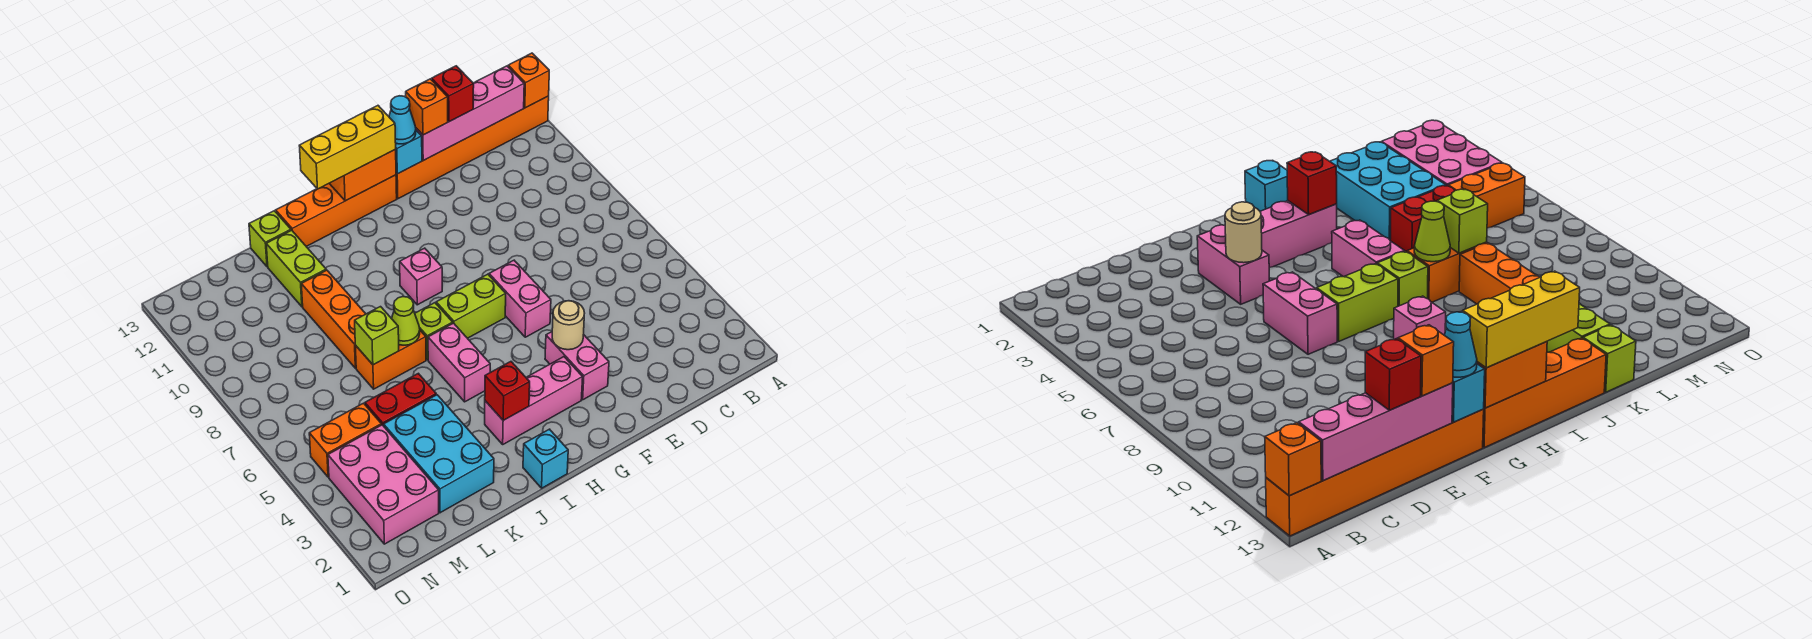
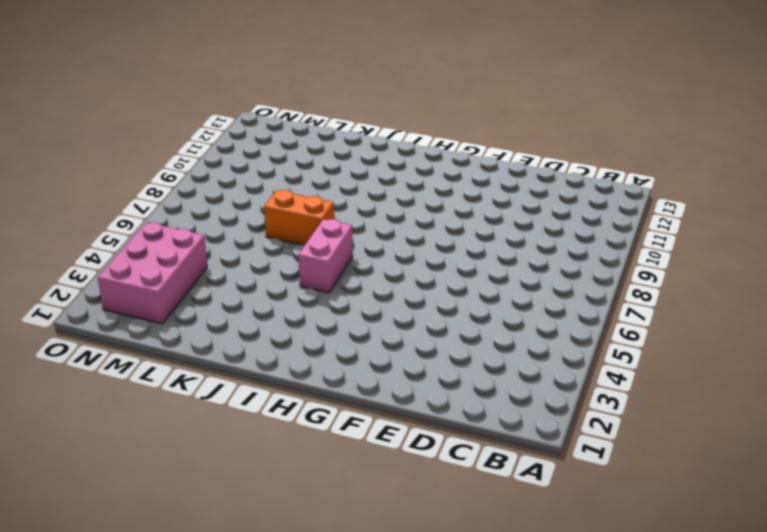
none -> orange 1x6 brick [396,96,549,199]
none -> pink 1x2 brick [545,332,609,400]
none -> pink 1x2 brick [489,260,551,337]
none -> pink 1x3 brick [485,357,583,444]

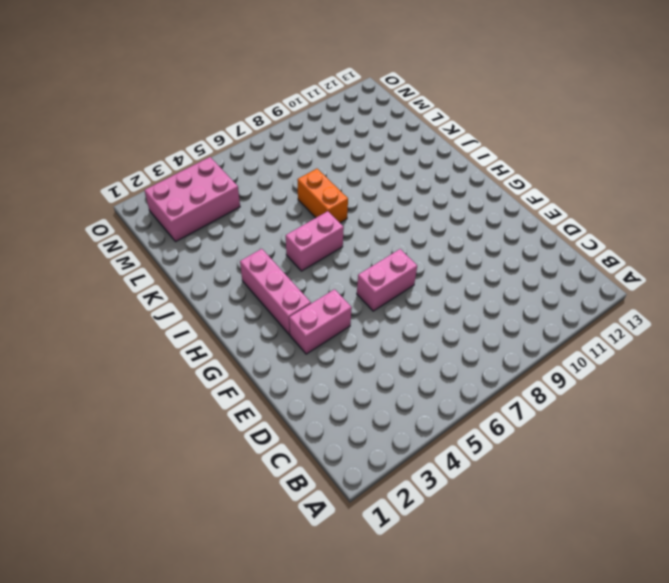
none -> orange 1x6 brick [396,96,549,199]
none -> lime 1x2 brick [436,274,506,338]
none -> orange 1x4 brick [276,175,397,246]
none -> pink 1x1 brick [400,248,442,305]

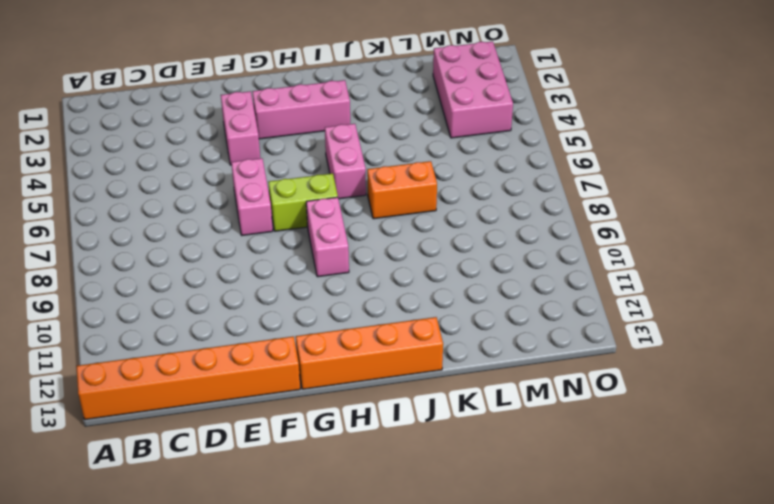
pink 1x2 brick [306,197,349,277] -> pink 1x1 brick [400,248,442,305]
none -> cyan 1x1 brick [523,429,568,488]
none -> lime 1x1 brick [415,303,453,360]
none -> cyan 2x3 brick [384,395,494,513]
none -> red 1x2 brick [365,373,436,426]

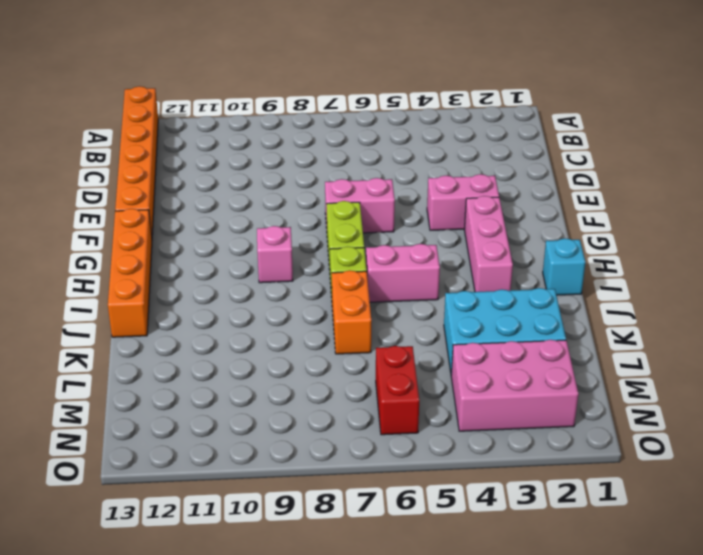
red 1x2 brick [376,346,419,435] -> red 1x2 brick moved to [365,373,436,426]
none -> orange 1x3 brick [301,270,365,368]
none -> lime 1x2 brick [266,230,326,307]
none -> lime 1x1 brick [249,211,291,267]
none -> orange 1x2 brick [309,403,381,477]

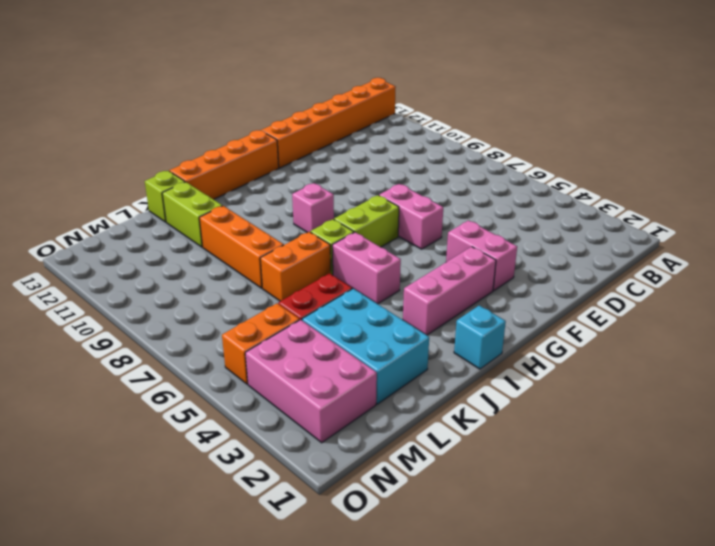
none -> orange 1x1 brick [508,53,549,108]
none -> pink 1x4 brick [416,66,524,160]
none -> tan 1x1 round brick [552,301,584,350]
none -> cyan 1x1 brick [396,130,422,174]

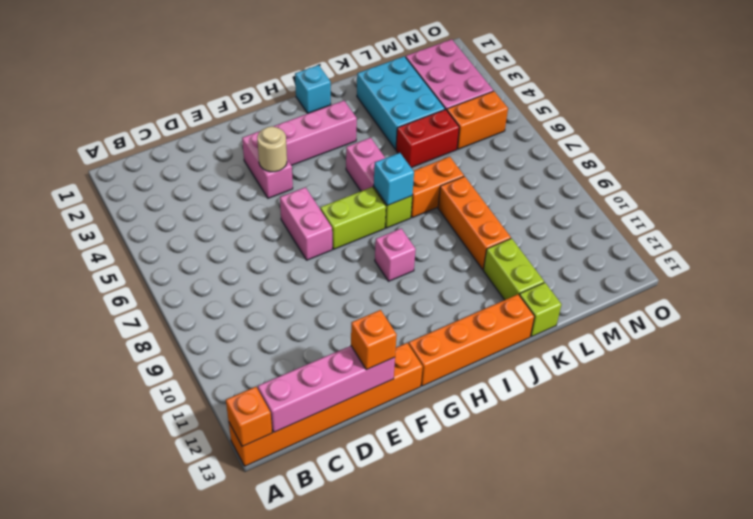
cyan 1x1 brick [374,153,414,206] -> cyan 1x1 brick moved to [396,130,422,174]
none -> orange 1x2 brick [329,149,396,201]
none -> red 1x1 brick [485,362,530,420]
none -> lime 1x1 cone [392,297,420,345]
none -> lime 1x1 brick [355,307,399,365]

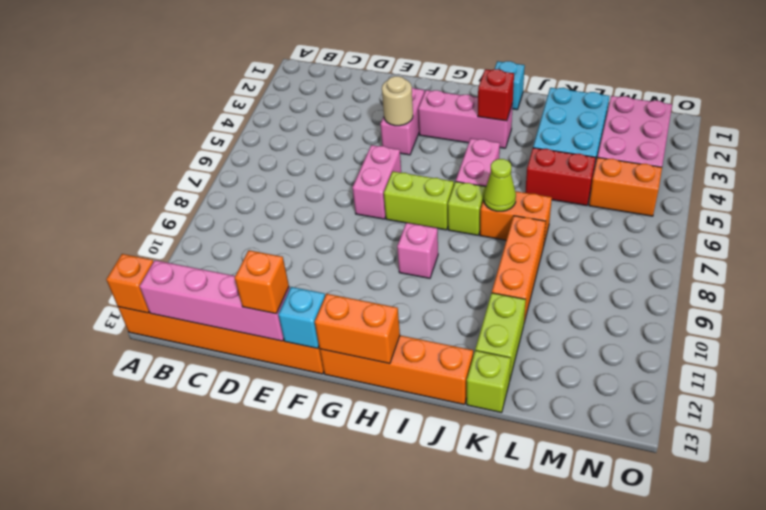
none -> lime 1x1 brick [355,307,399,365]
none -> red 1x1 brick [432,66,474,122]
none -> cyan 1x1 cone [389,96,416,144]
none -> yellow 1x3 brick [299,106,396,189]

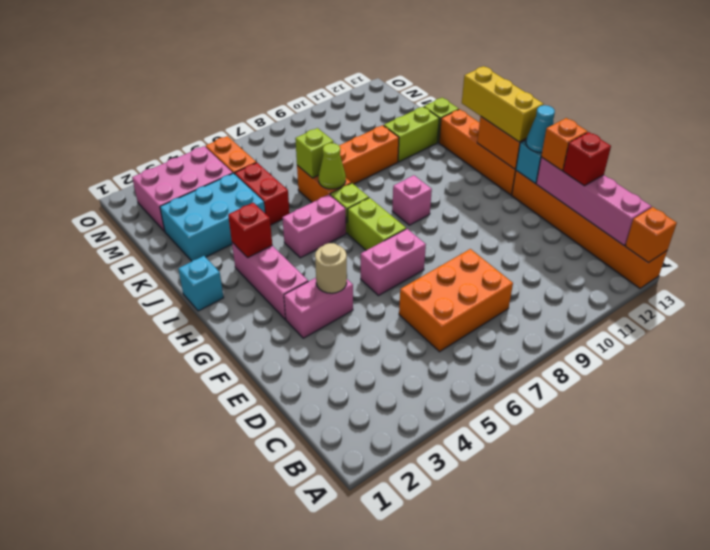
orange 2x3 brick [399,249,513,352] -> none

